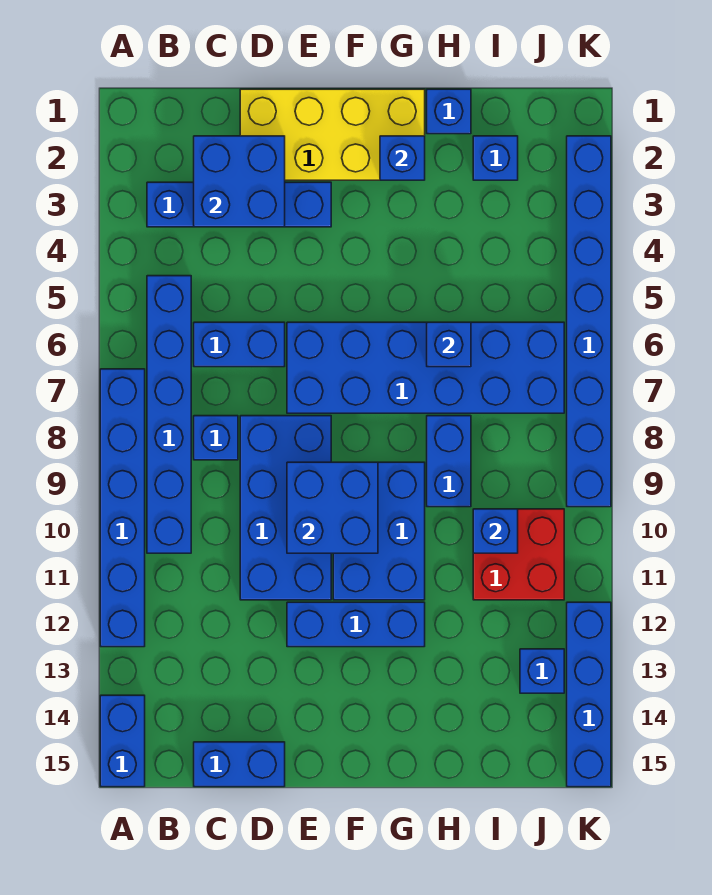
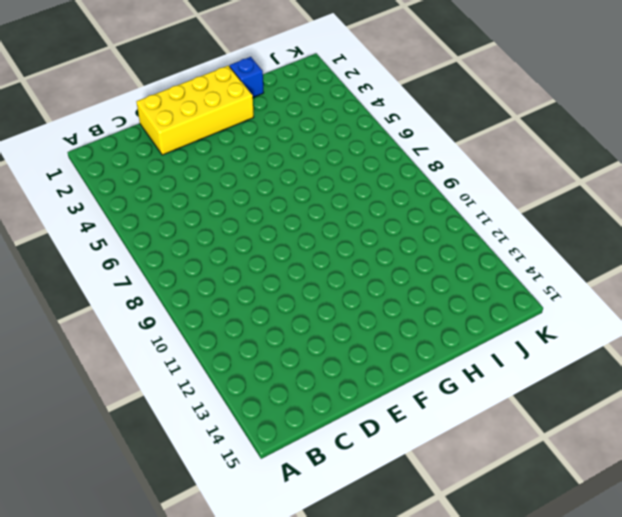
none -> blue 1x6 brick [100,369,145,647]
none -> blue 1x2 brick [100,695,145,787]
none -> blue 1x4 brick [147,182,331,227]

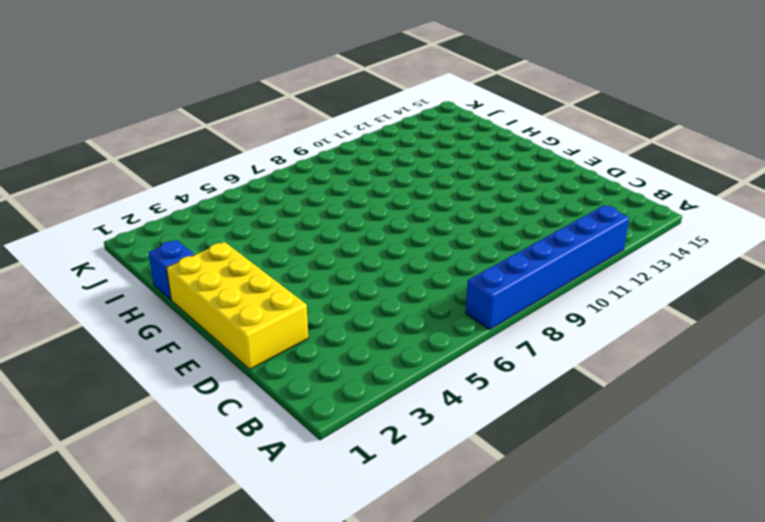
none -> blue 1x2 brick [100,695,145,787]
none -> blue 1x4 brick [147,182,331,227]
none -> blue 1x6 brick [147,276,191,553]

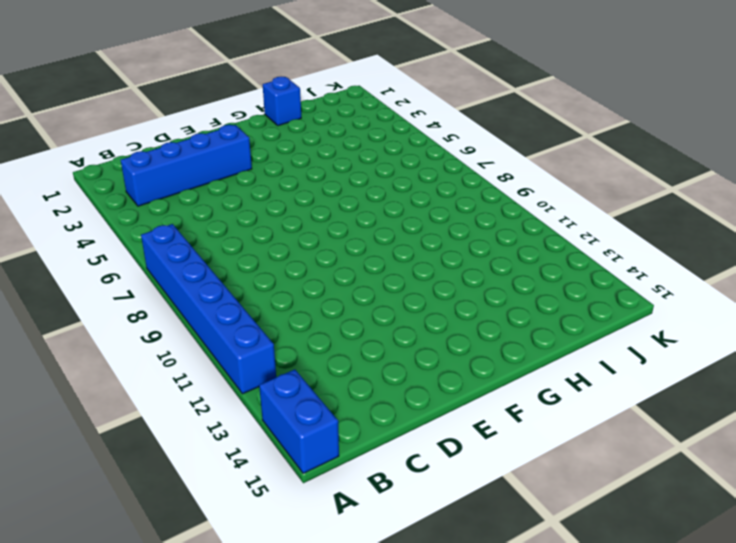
none -> blue 1x6 brick [147,276,191,553]
none -> blue 1x2 brick [194,322,285,367]
none -> blue 1x1 brick [194,416,238,460]

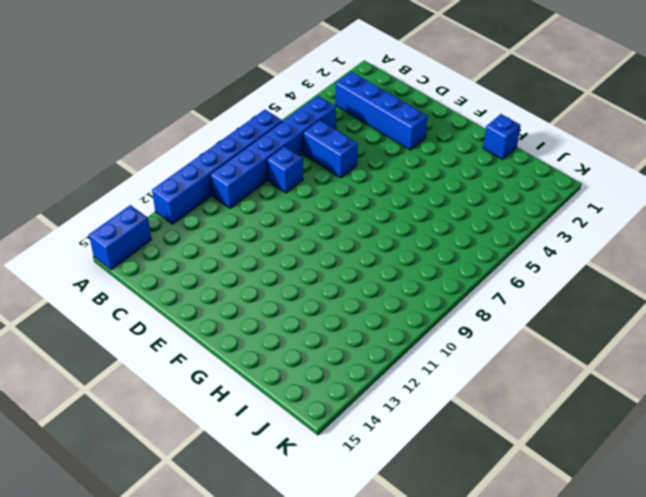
none -> blue 1x2 brick [194,742,285,787]
none -> yellow 2x4 brick [240,89,425,180]
none -> blue 2x4 brick [240,416,331,600]

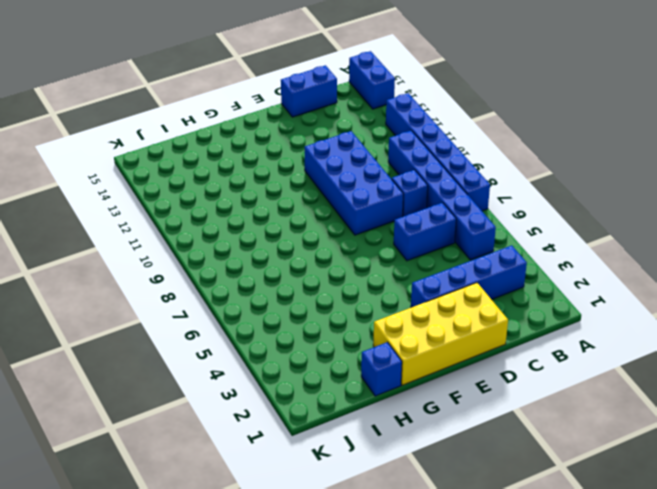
none -> blue 2x6 brick [287,322,564,413]
none -> blue 1x3 brick [287,602,425,647]
none -> blue 2x3 brick [333,462,425,600]

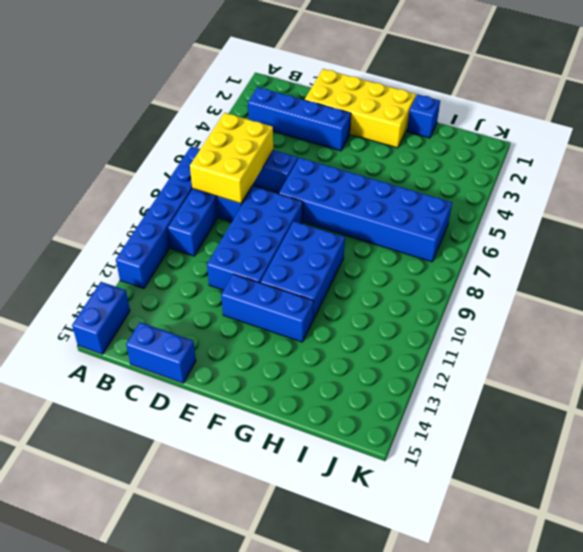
yellow 2x3 brick [190,113,273,203] -> none
none -> blue 1x2 brick [427,416,471,507]
none -> blue 1x1 brick [473,136,518,180]
none -> red 2x2 brick [473,509,564,600]

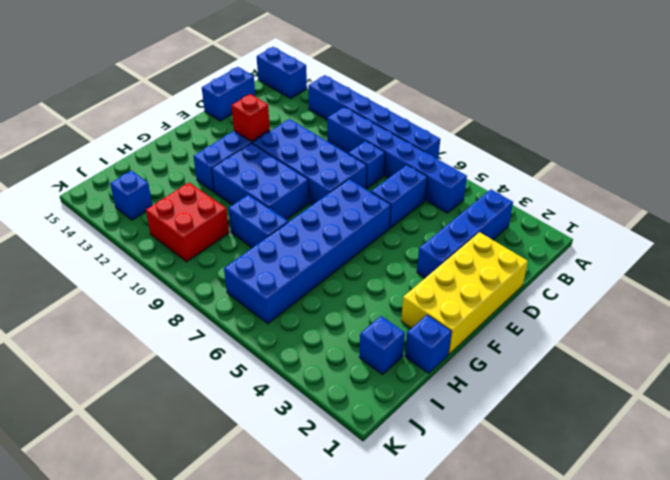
red 1x1 brick [231,94,270,141] -> none
none -> blue 1x8 brick [567,136,611,507]
none -> blue 1x4 brick [567,602,611,787]
none -> blue 2x2 brick [194,136,285,227]

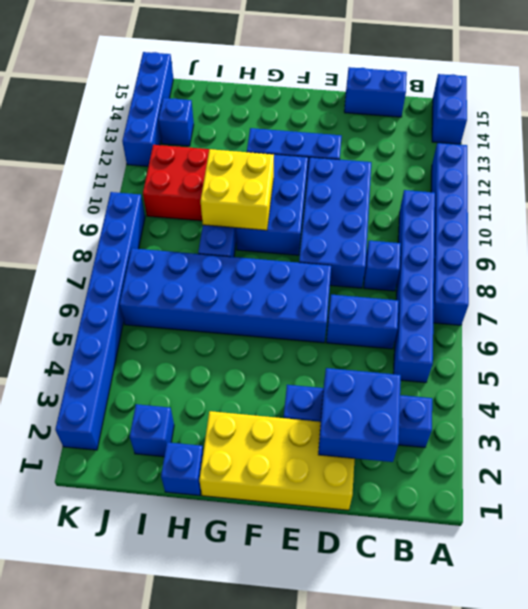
yellow 2x2 brick [201,149,274,230] -> none
none -> blue 2x2 brick [287,462,378,553]
none -> blue 1x1 brick [380,136,425,180]
none -> blue 1x1 brick [427,322,471,367]

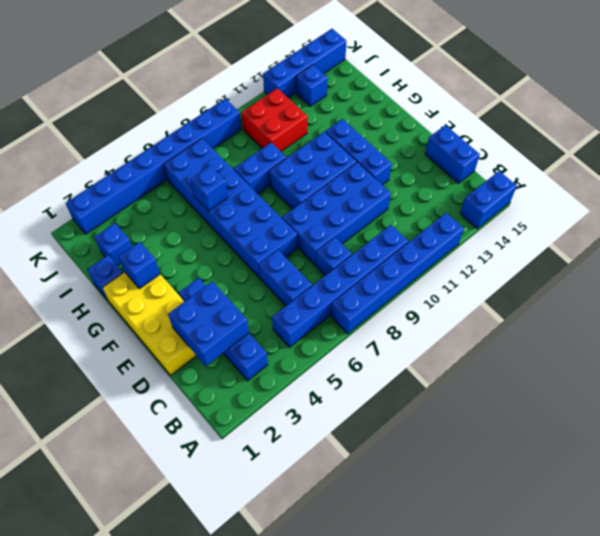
none -> blue 2x2 brick [287,462,378,553]
none -> blue 1x1 brick [473,509,518,553]

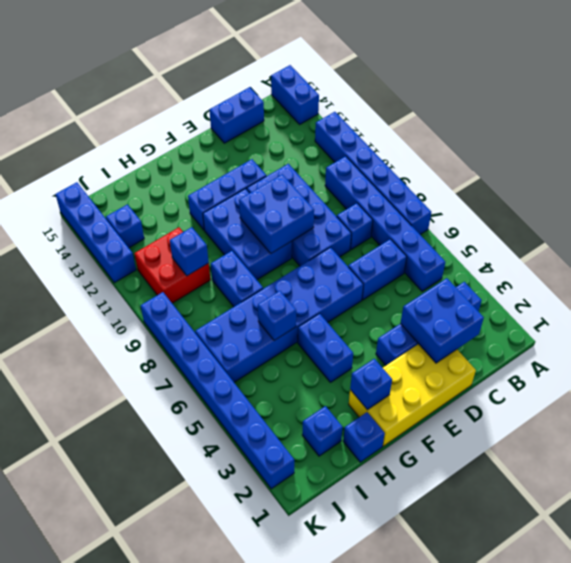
blue 1x2 brick [298,314,353,382] -> none

